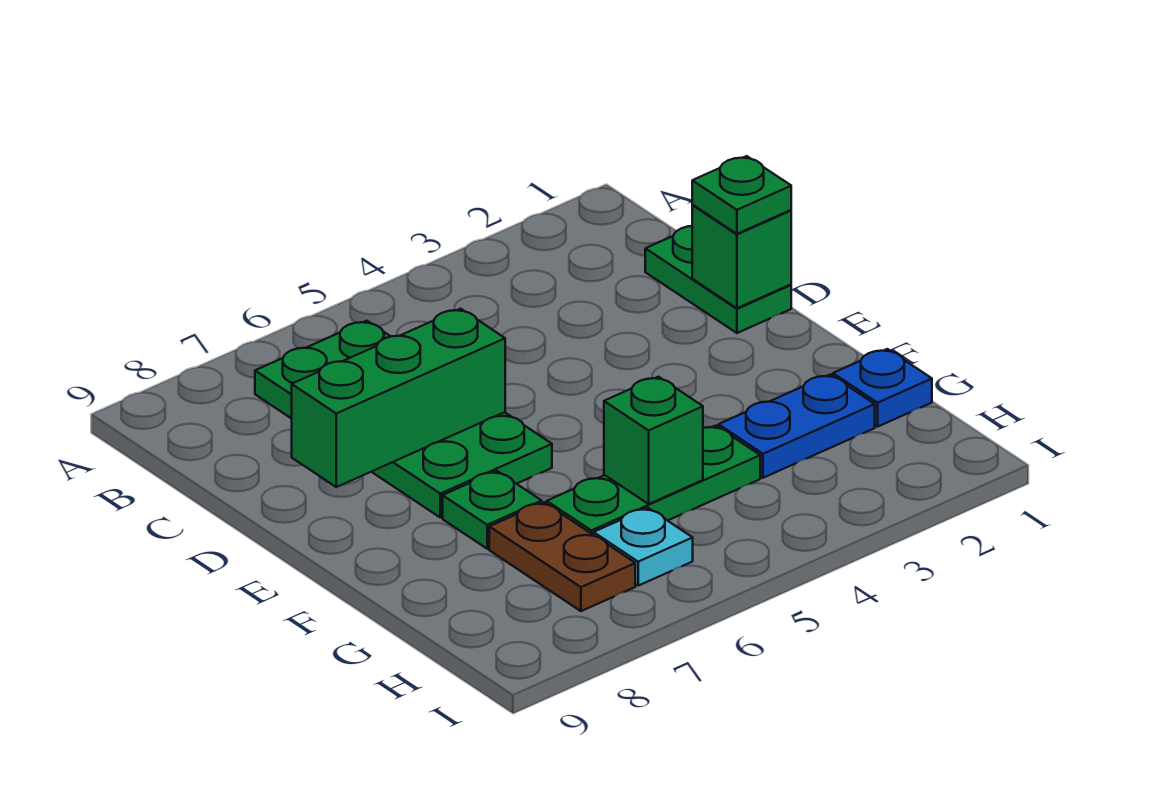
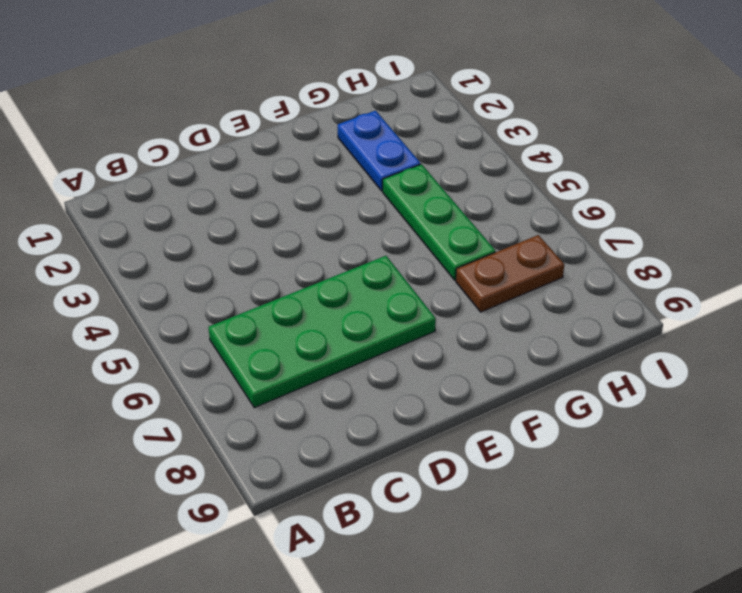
none -> green 1x2 plate [645,226,791,333]
none -> green 1x1 plate [443,471,542,549]
none -> blue 1x1 plate [833,349,932,427]

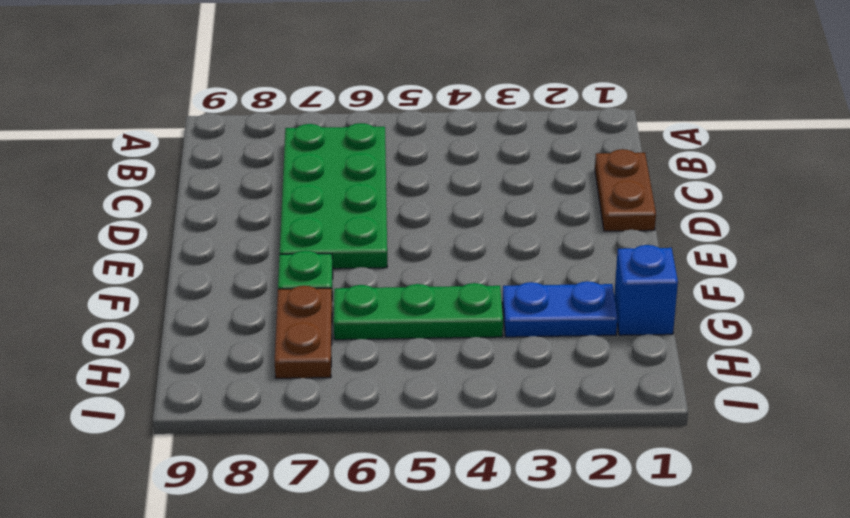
brown 1x2 plate [595,149,656,231] -> green 1x2 plate [645,226,791,333]
blue 1x1 brick [614,245,678,335] -> blue 1x1 plate [833,349,932,427]
none -> cyan 1x1 plate [594,508,693,586]
none -> green 1x1 brick [692,205,791,308]
none -> green 1x3 brick [292,309,505,487]

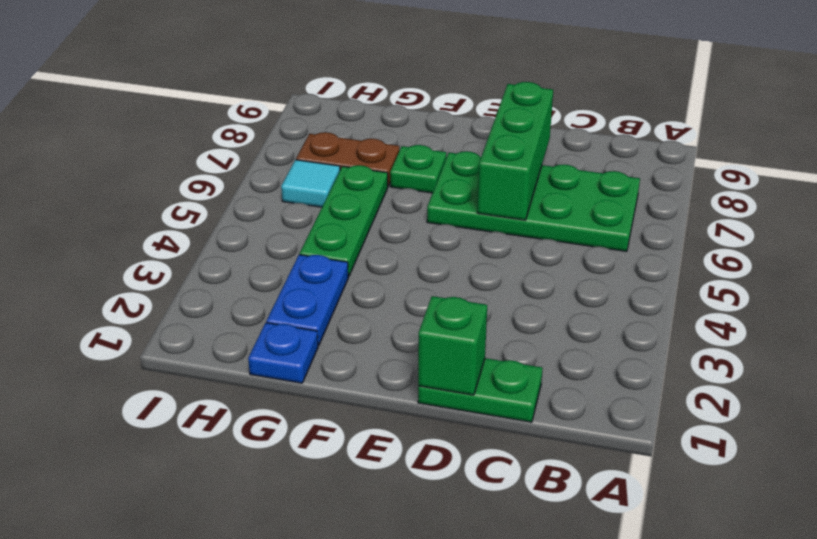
cyan 1x1 tile [281,160,340,207] -> cyan 1x1 plate [594,508,693,586]
none -> green 1x1 brick [604,377,703,504]
none -> green 1x1 plate [692,156,791,234]

